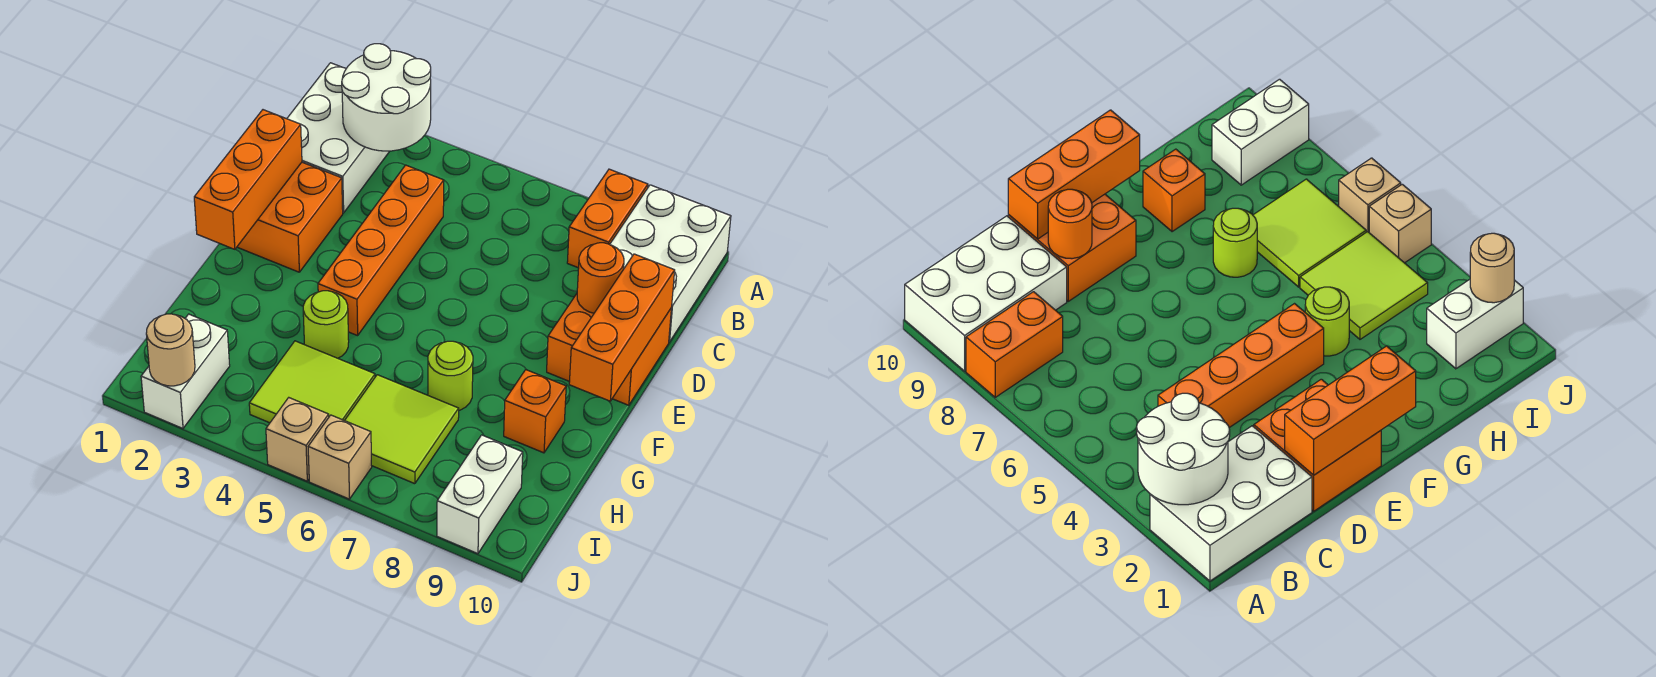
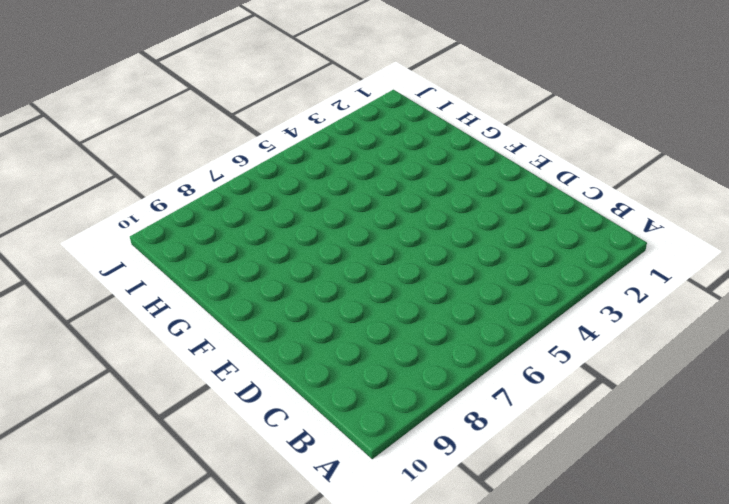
none -> white 2x3 brick [287,63,390,213]
none -> orange 1x2 brick [567,169,648,268]
none -> white 2x3 brick [610,185,731,342]

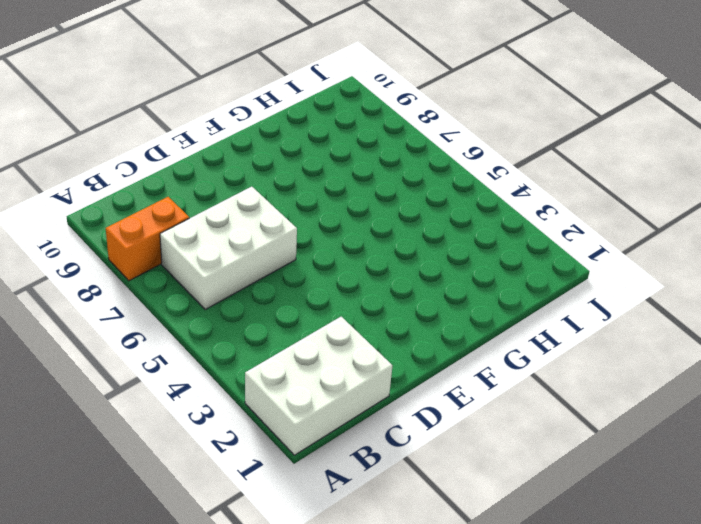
white 2x3 brick [160,187,297,309] -> white 2x3 brick moved to [610,185,731,342]
none -> orange 1x4 brick [318,165,444,336]
none -> orange 2x2 brick [237,162,343,272]
none -> orange 2x2 brick [547,294,671,405]

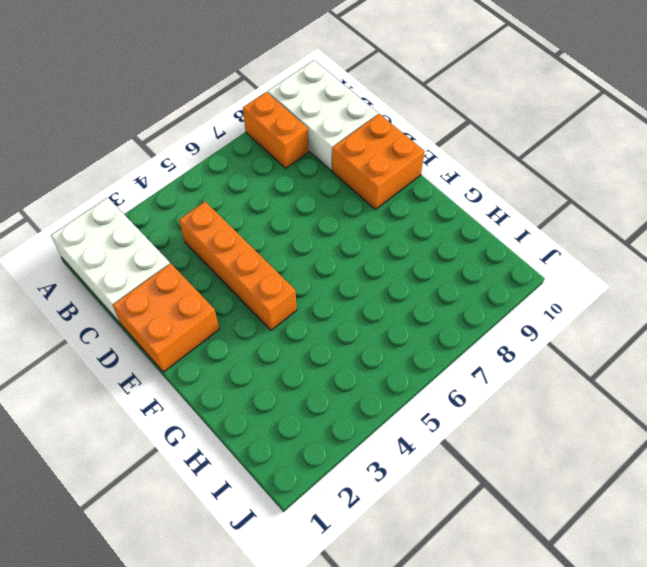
none -> lime 1x1 round brick [303,291,349,358]
none -> lime 1x1 round brick [428,341,473,410]
none -> orange 1x1 brick [504,370,566,453]

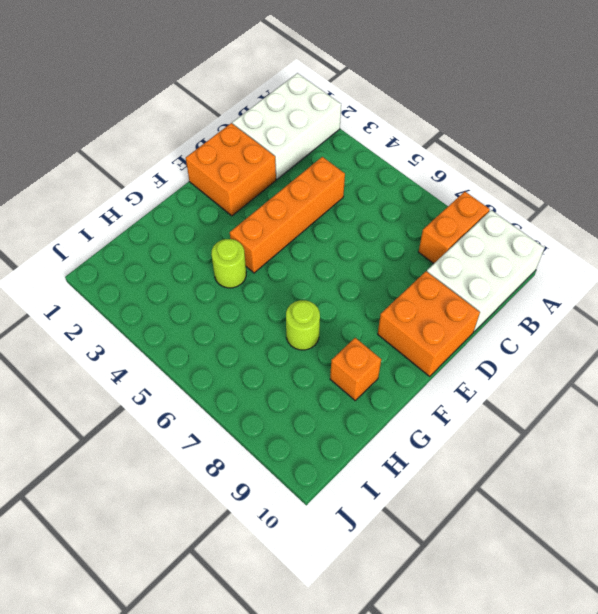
none -> lime 2x2 tile [249,341,375,423]
none -> lime 2x2 tile [345,375,459,484]
none -> white 1x2 brick [141,314,230,428]

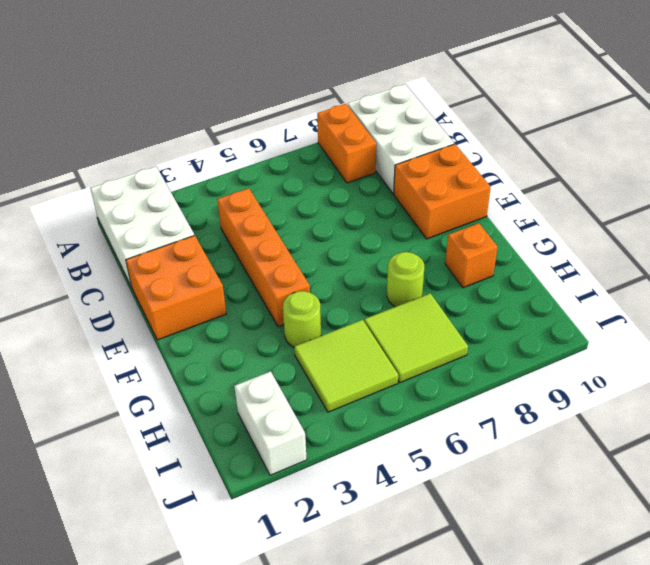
none -> white 1x2 brick [437,435,523,554]
none -> tan 1x1 brick [266,398,329,481]
none -> tan 1x1 brick [308,415,372,499]

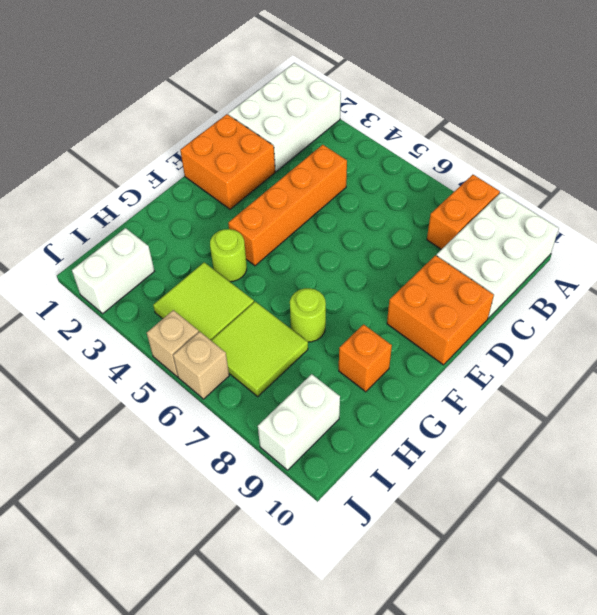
none -> white 2x2 round brick [342,44,431,151]
none -> orange 1x3 brick [194,110,302,249]
none -> orange 1x1 round brick [577,243,624,313]

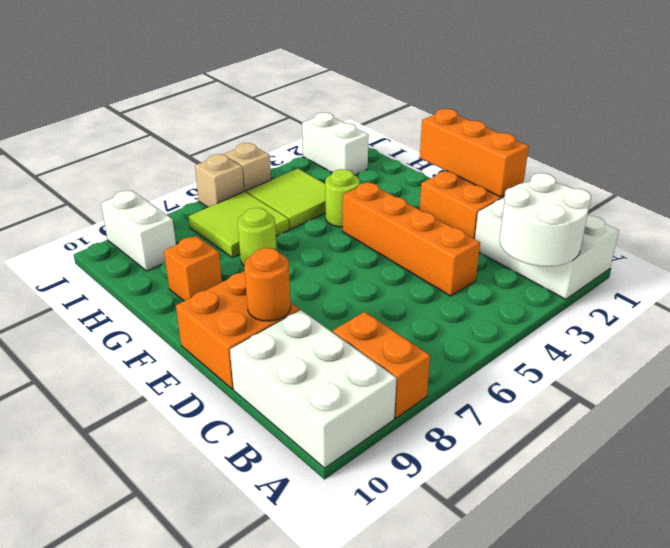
none -> orange 1x3 brick [569,254,675,401]
none -> tan 1x1 round brick [146,314,195,386]

